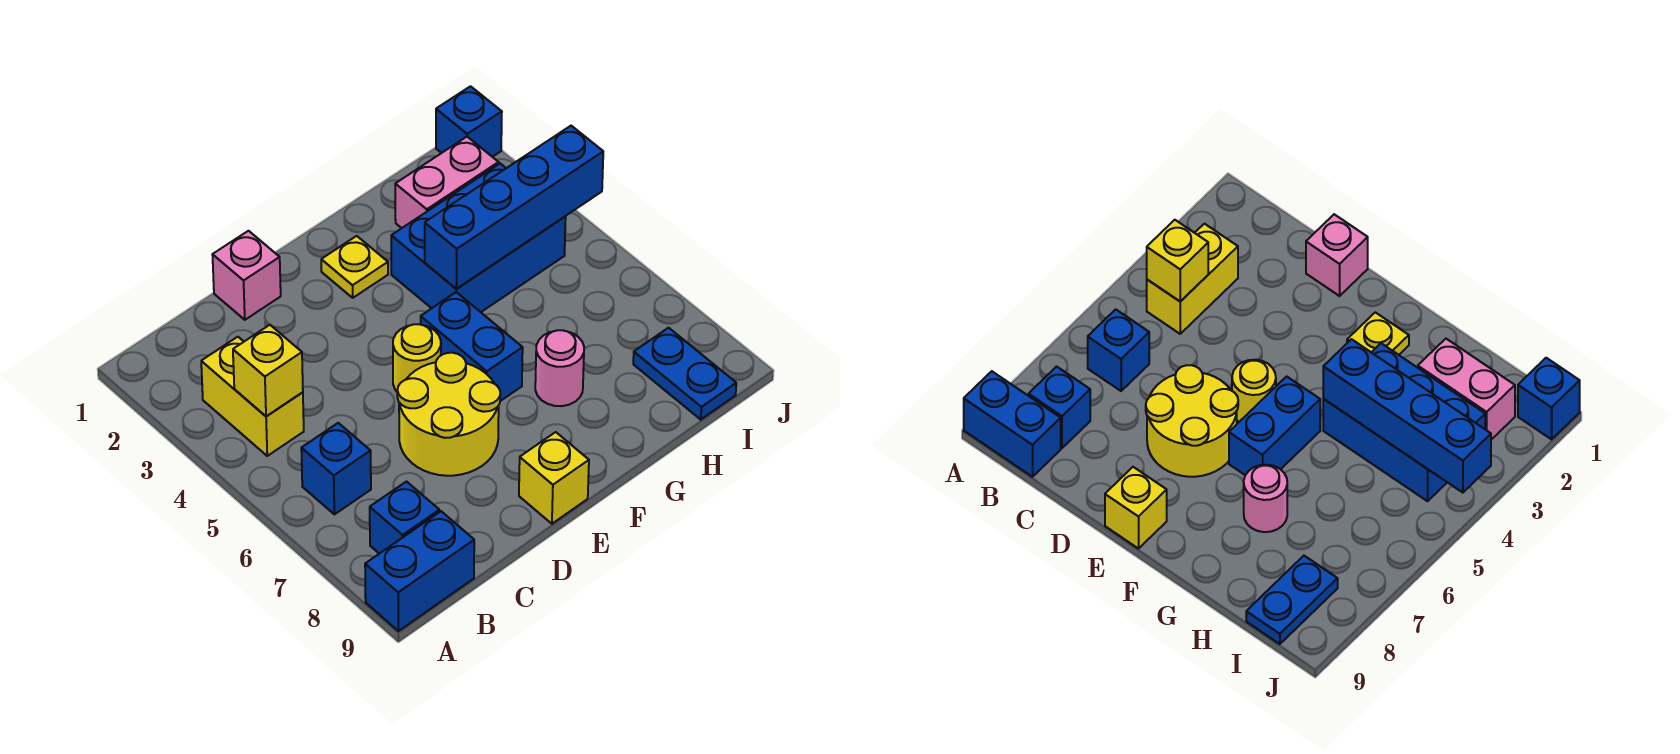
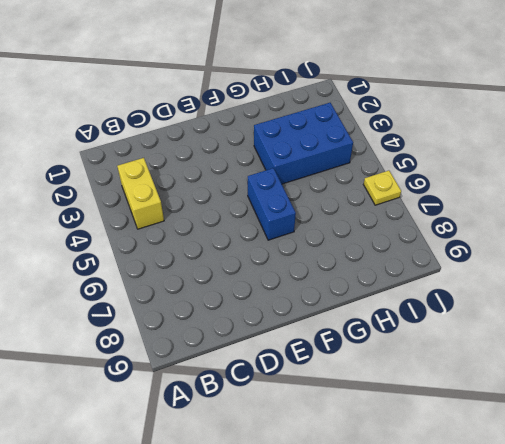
yellow 1x1 plate [364,171,401,205] -> yellow 1x1 plate moved to [321,236,388,298]
none -> blue 1x2 brick [365,511,474,631]
none -> blue 1x1 brick [301,423,371,514]
none -> blue 1x1 brick [370,482,439,554]

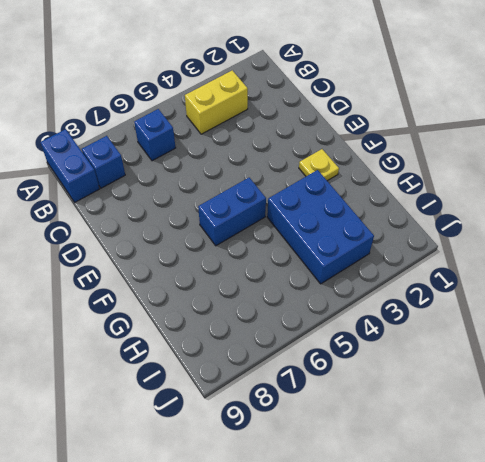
none -> pink 1x1 brick [212,231,281,320]
none -> yellow 2x2 round brick [397,353,500,476]
none -> yellow 1x1 round brick [393,324,441,391]

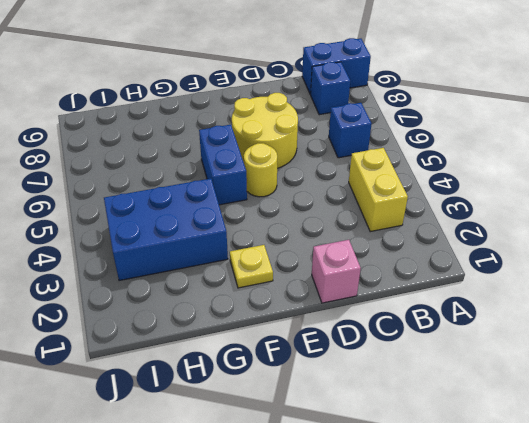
none -> yellow 1x1 brick [519,432,589,524]
none -> pink 1x1 round brick [535,330,584,406]
none -> pink 1x2 brick [395,137,499,228]

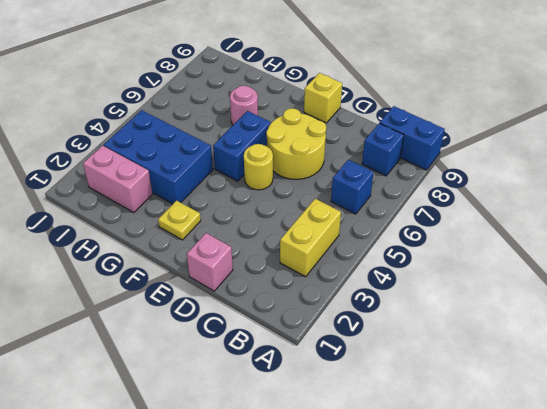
none -> blue 1x2 plate [633,328,736,420]
none -> blue 1x1 brick [436,86,502,157]
none -> yellow 1x1 brick [233,325,303,416]

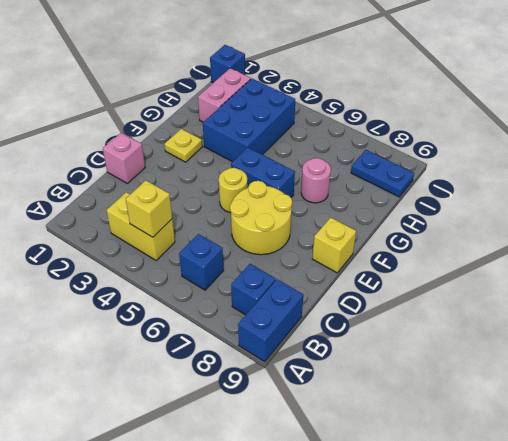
none -> blue 1x4 brick [425,126,603,289]

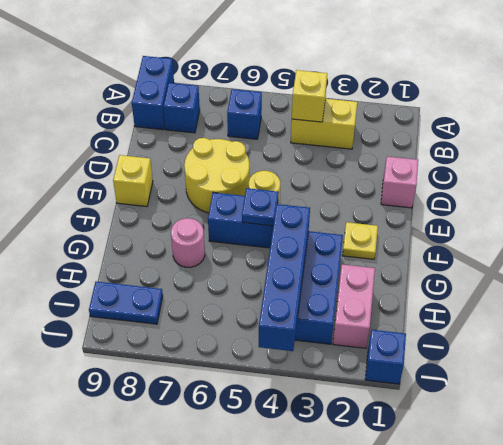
blue 1x1 plate [242,188,279,226] -> none

